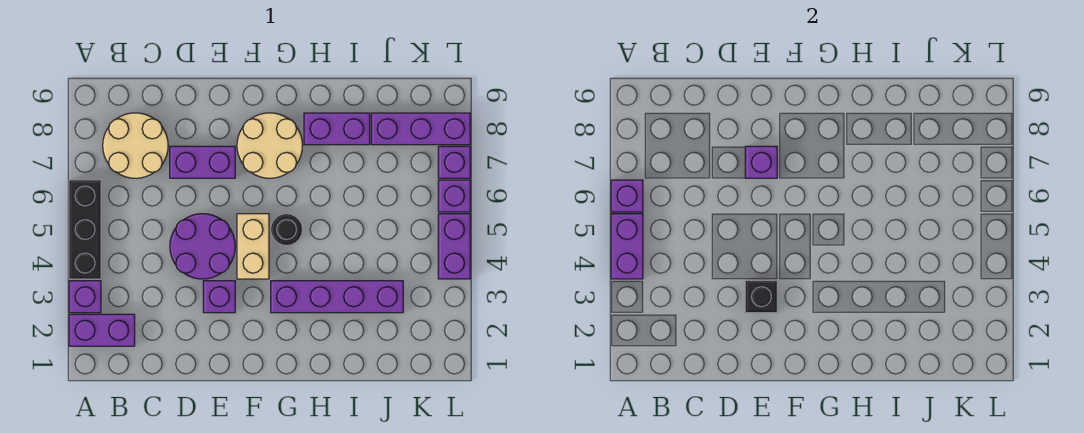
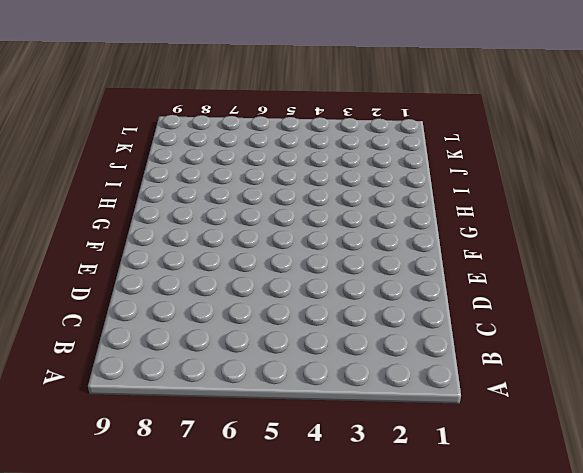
none -> purple 1x2 brick [69,314,135,346]
none -> purple 1x1 brick [69,281,101,313]
none -> black 1x3 brick [69,180,101,279]

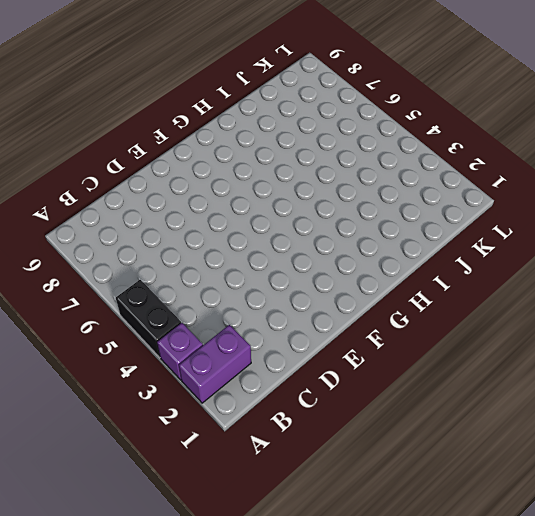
black 1x2 brick [116,280,181,358] -> black 1x3 brick [69,180,101,279]
none -> tan 2x2 round brick [103,113,168,178]
none -> purple 2x2 round brick [170,214,235,279]
none -> purple 1x2 brick [170,146,235,178]

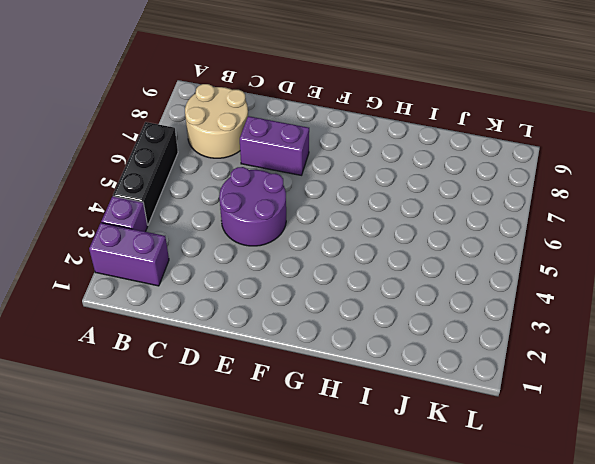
none -> purple 1x1 brick [203,281,235,313]
none -> tan 1x2 brick [237,214,269,279]
none -> tan 2x2 round brick [237,113,303,178]

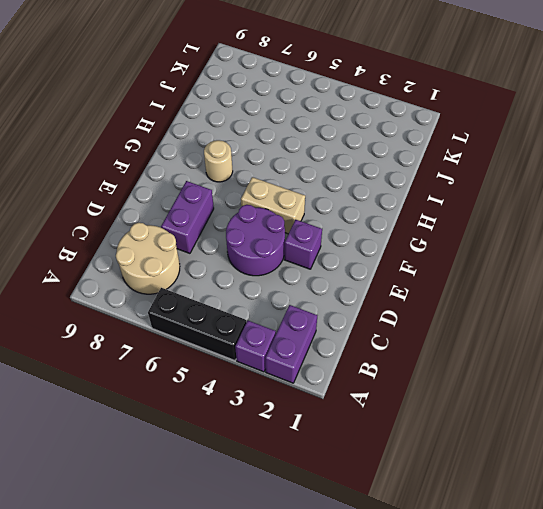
tan 1x1 round brick [204,140,233,182] -> tan 2x2 round brick [237,113,303,178]
none -> purple 1x4 brick [271,281,403,313]
none -> black 1x1 round brick [271,214,303,246]
none -> purple 1x2 brick [304,113,370,145]

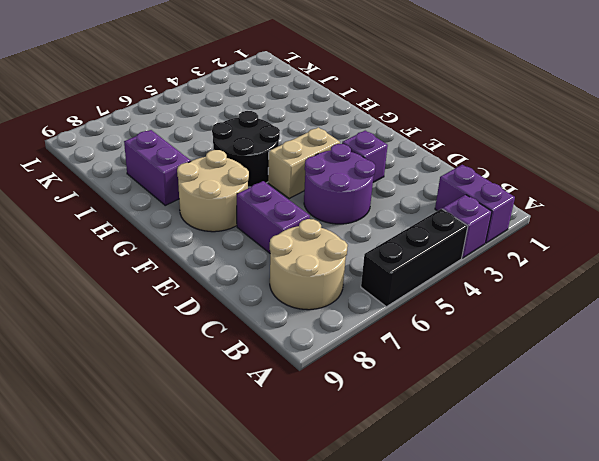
black 2x2 round brick [212,111,280,187] -> black 1x1 round brick [271,214,303,246]
none -> purple 1x4 brick [271,281,403,313]
none -> purple 1x3 brick [371,113,470,145]
none -> purple 1x2 brick [438,214,470,279]

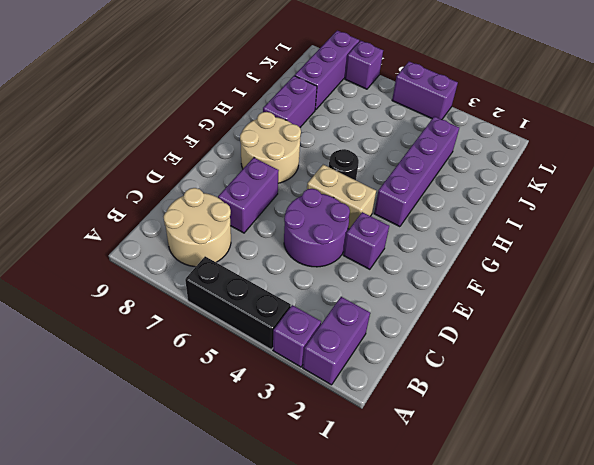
none -> purple 1x1 brick [438,180,470,212]
none -> purple 1x2 brick [611,214,643,279]
none -> purple 1x1 brick [611,180,643,212]

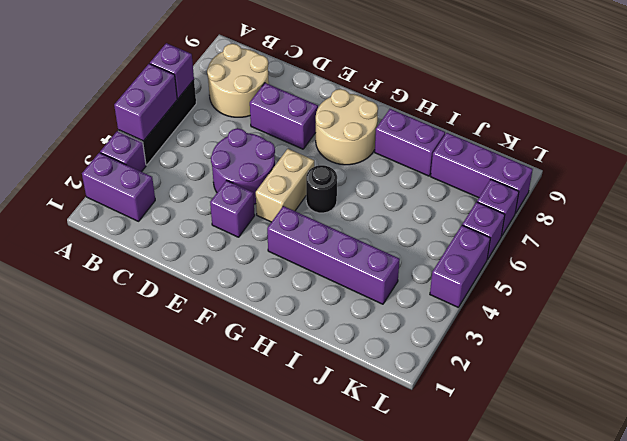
none -> black 1x1 brick [745,281,777,313]
none -> purple 1x1 brick [745,146,777,178]

